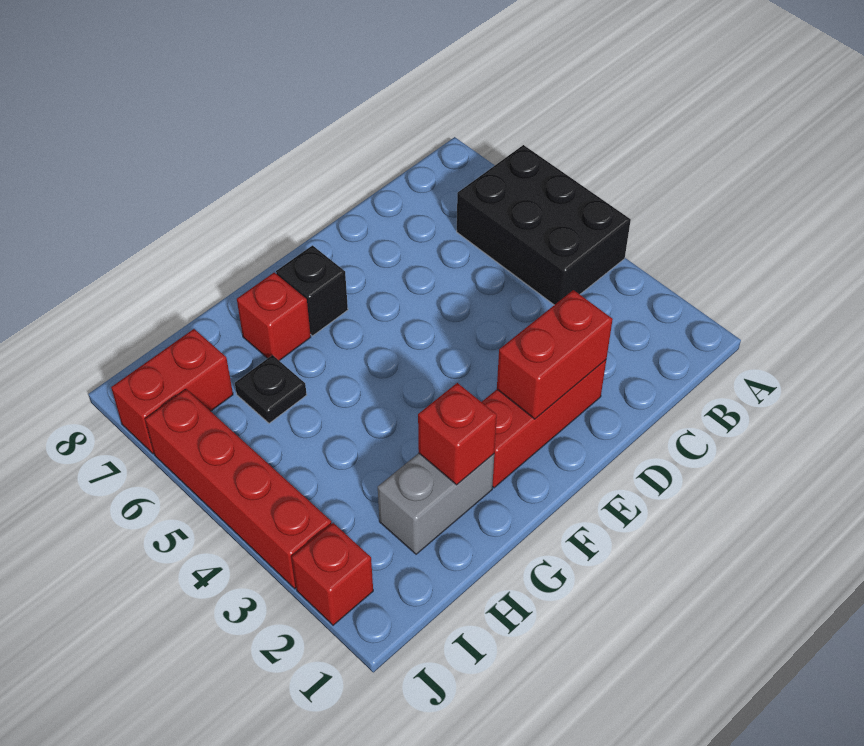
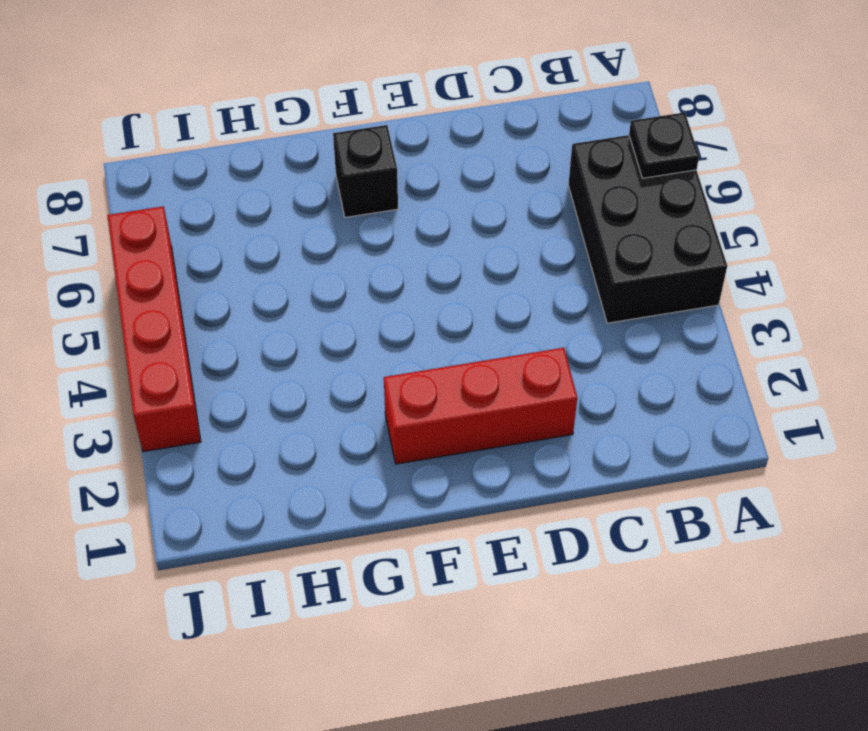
black 1x1 plate [629,112,699,178] -> black 1x1 plate moved to [235,355,307,423]
none -> grey 1x2 brick [378,453,494,554]
none -> red 1x1 brick [237,273,311,361]

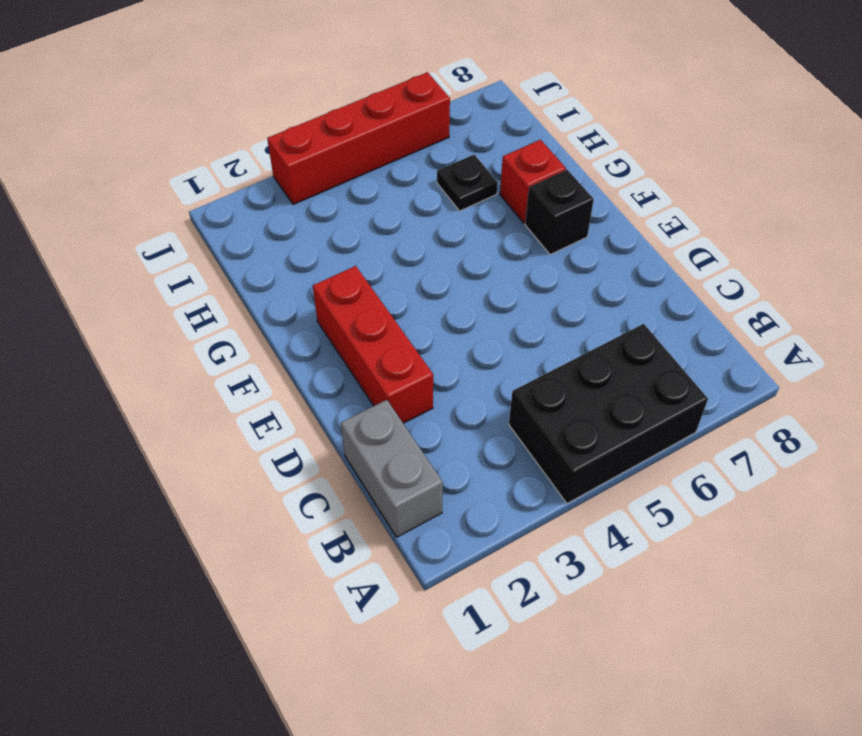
grey 1x2 brick [341,400,443,537] -> grey 1x2 brick moved to [378,453,494,554]
none -> red 1x2 brick [111,329,233,454]
none -> red 1x1 brick [292,523,373,625]

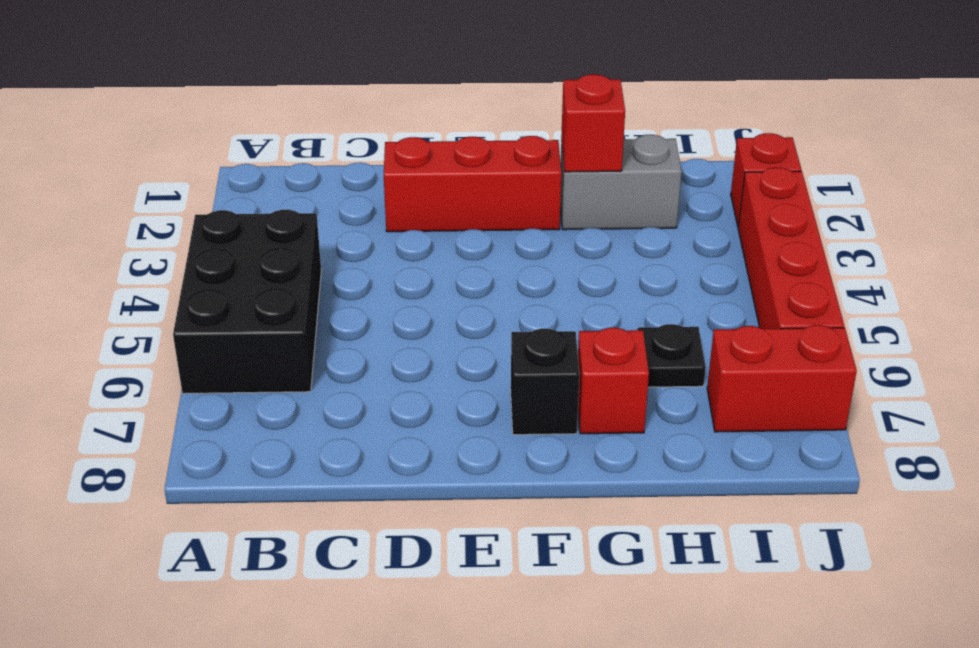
none -> red 1x2 brick [497,290,613,419]

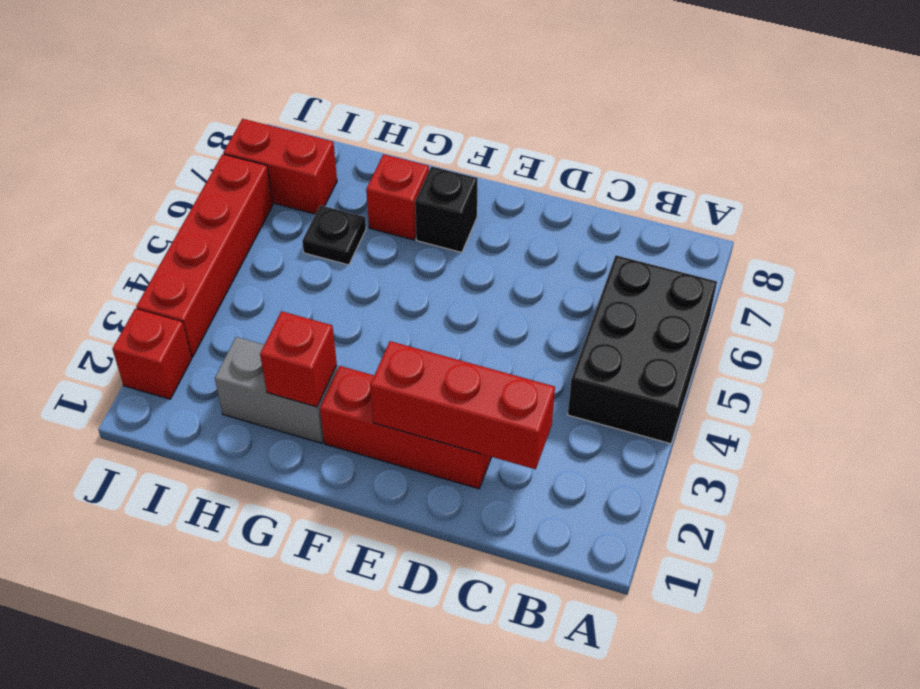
red 1x3 brick [370,341,555,469] -> red 1x2 brick [497,290,613,419]

